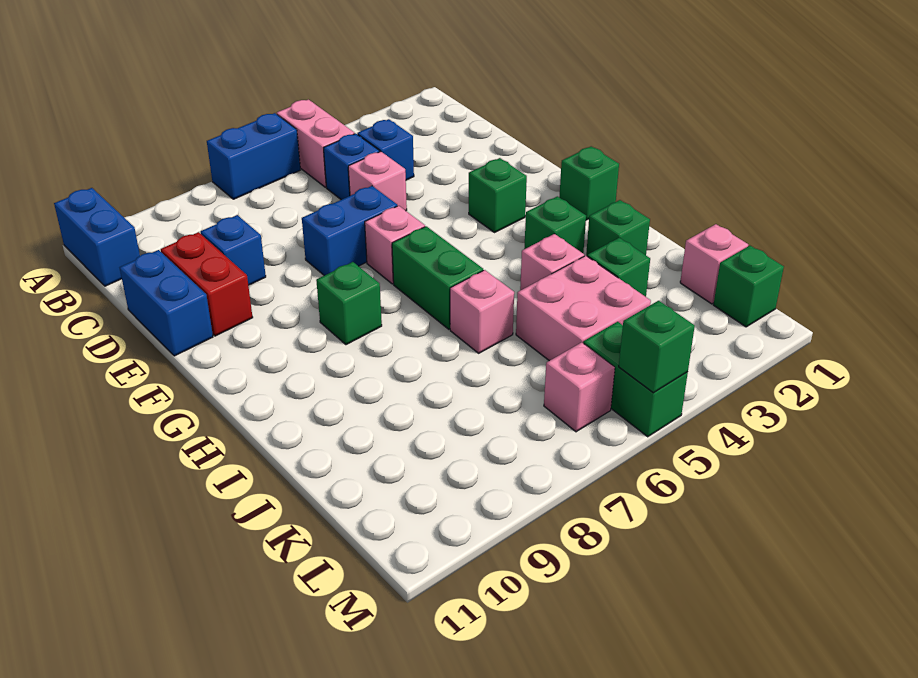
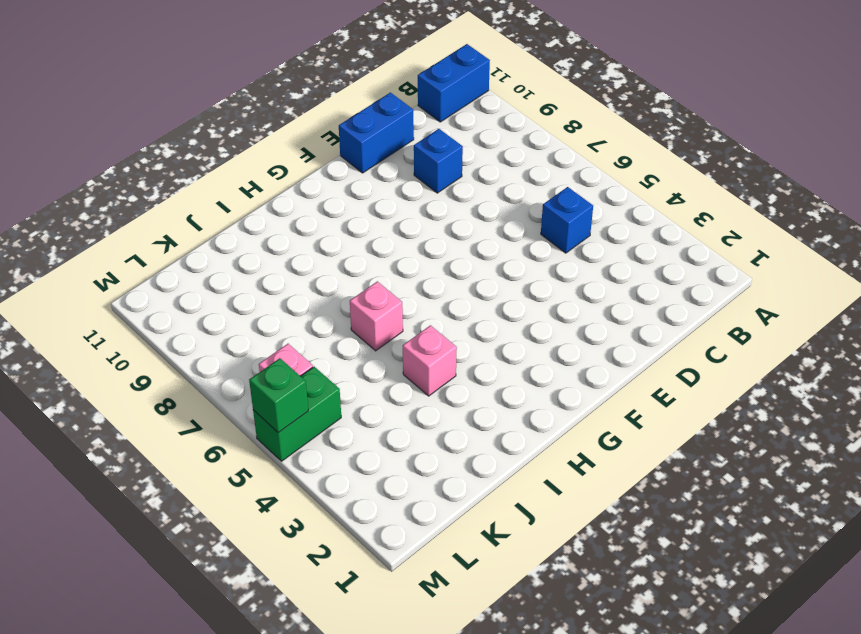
none -> pink 1x2 brick [277,99,355,187]
none -> blue 1x2 brick [207,113,300,199]
none -> blue 1x1 brick [357,119,414,180]

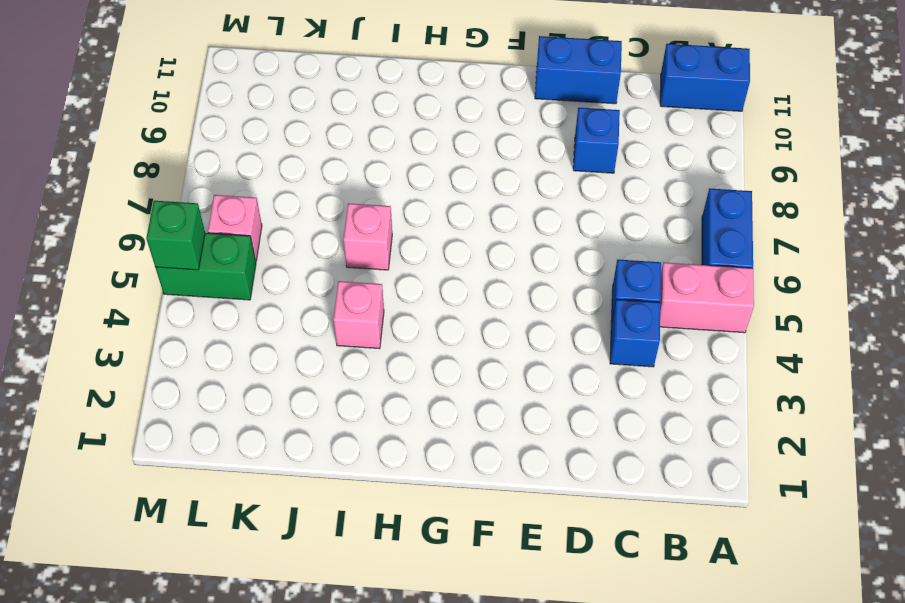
none -> pink 1x1 brick [348,151,407,211]
none -> red 1x2 brick [161,232,253,336]
none -> blue 1x2 brick [302,186,397,276]

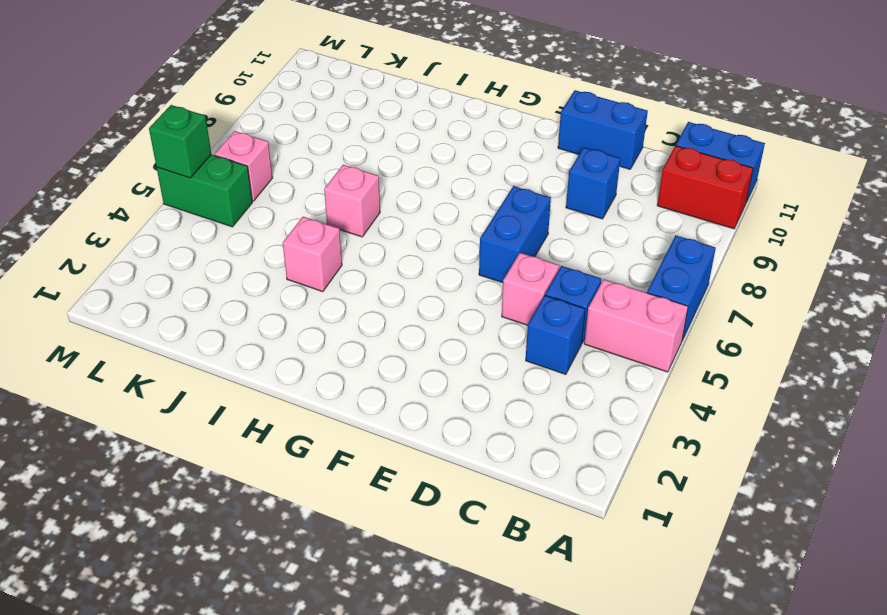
red 1x2 brick [657,146,753,229] -> red 1x2 brick moved to [161,232,253,336]
none -> green 1x1 brick [469,158,527,232]
none -> pink 1x1 brick [365,206,425,284]
none -> green 1x1 brick [559,146,619,220]

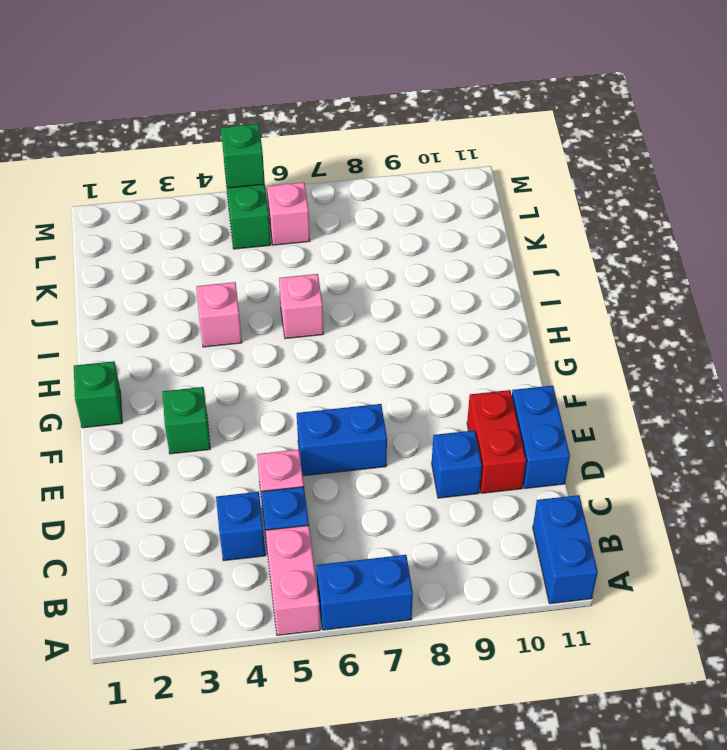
none -> pink 1x1 brick [365,206,425,284]
none -> green 1x2 brick [392,226,483,329]
none -> green 1x1 brick [316,262,382,345]

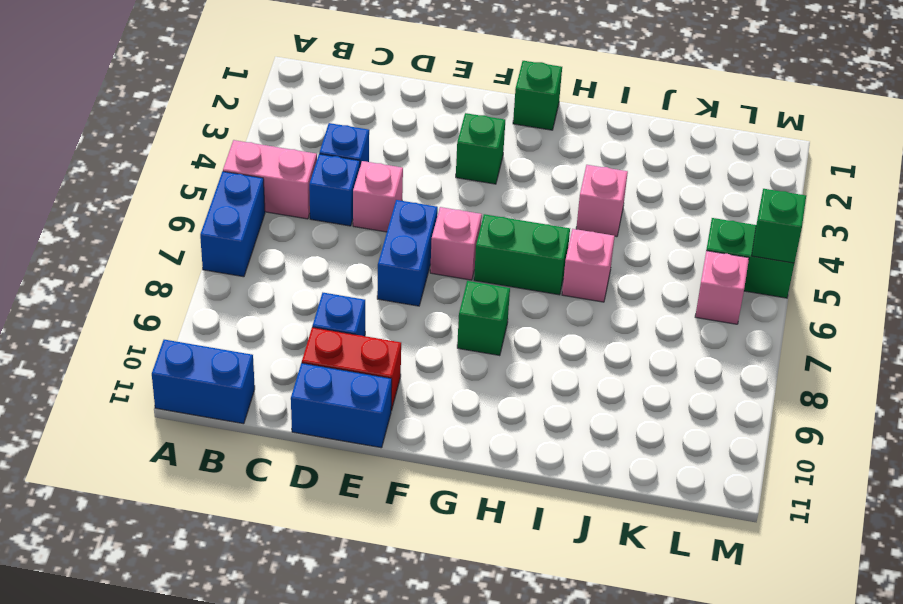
none -> green 1x1 brick [524,196,586,253]
none -> green 1x1 brick [586,200,650,256]
none -> green 1x1 brick [587,238,650,297]

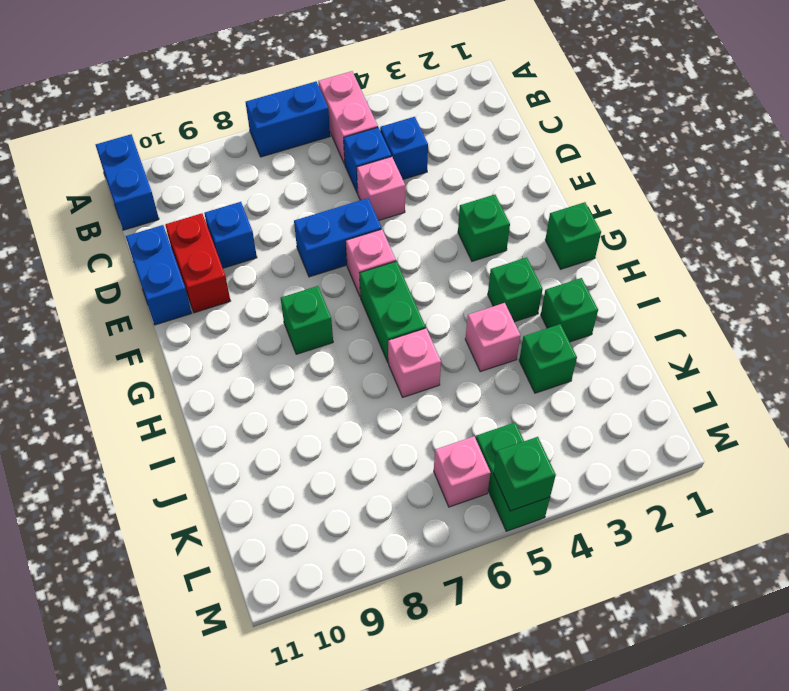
none -> pink 2x2 brick [516,256,651,361]
none -> pink 1x1 brick [680,224,748,304]
none -> green 1x1 brick [713,246,784,327]

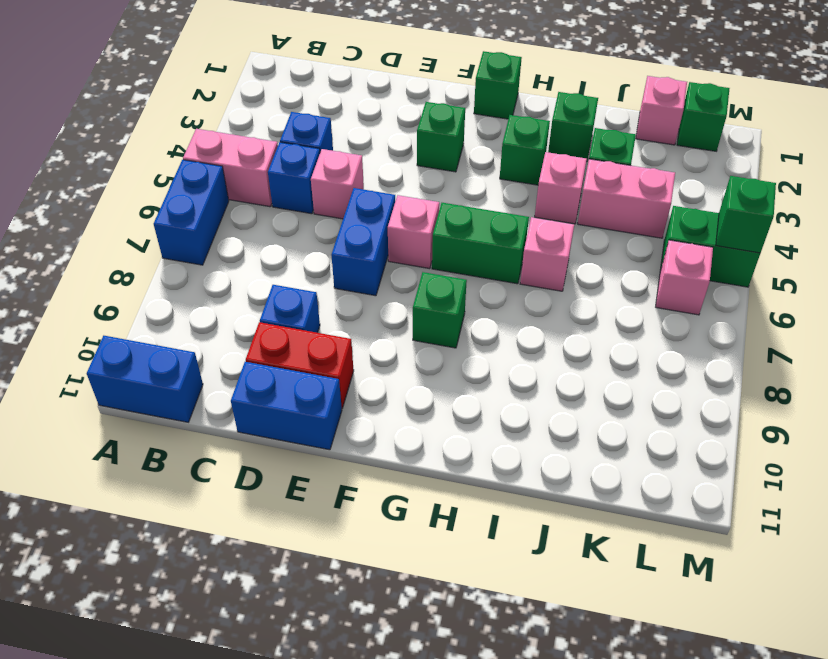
pink 1x2 brick [578,159,675,238] -> pink 2x2 brick [516,256,651,361]

